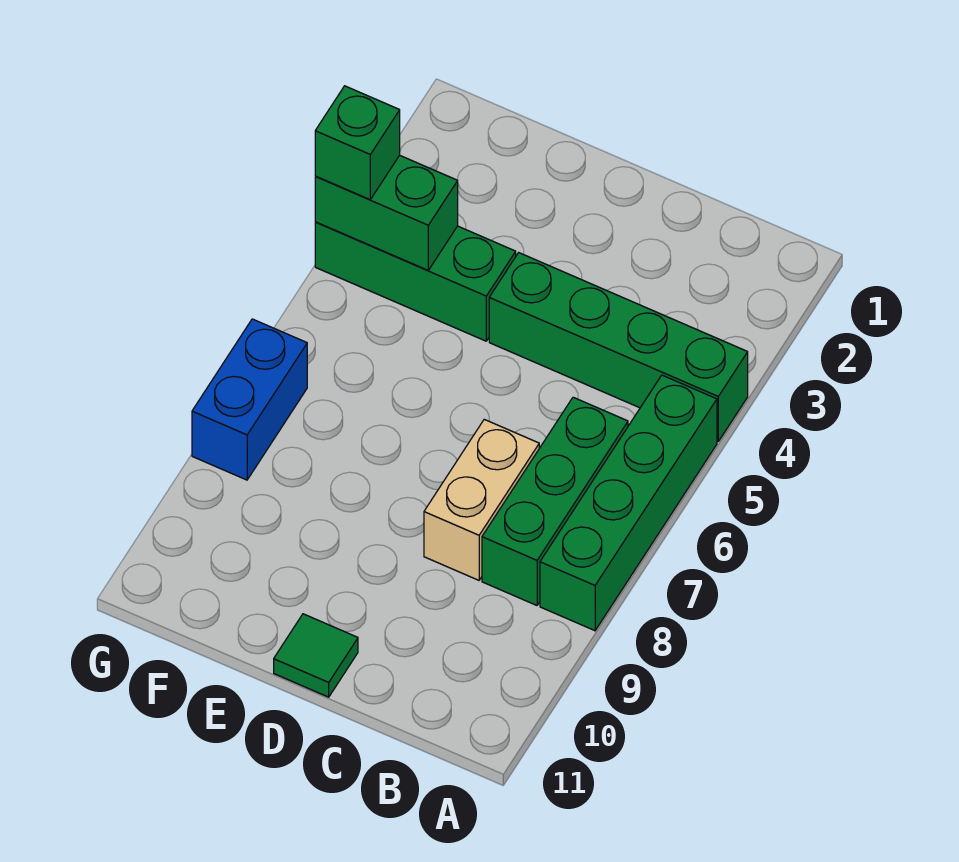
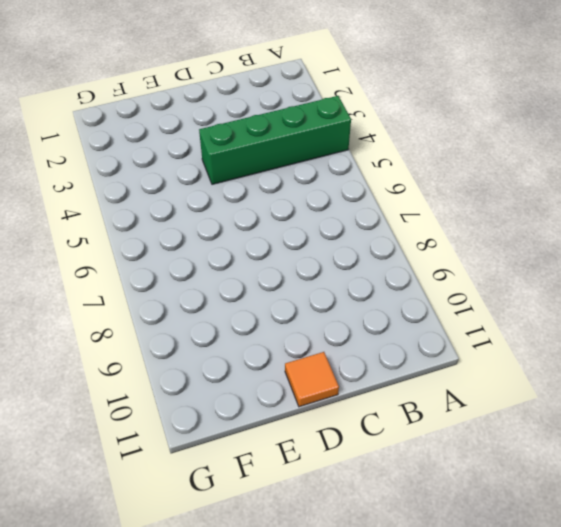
orange 1x1 tile [285,352,339,407] -> green 1x1 tile [274,614,358,697]
none -> green 1x4 brick [540,375,717,631]
none -> green 1x3 brick [482,397,628,605]

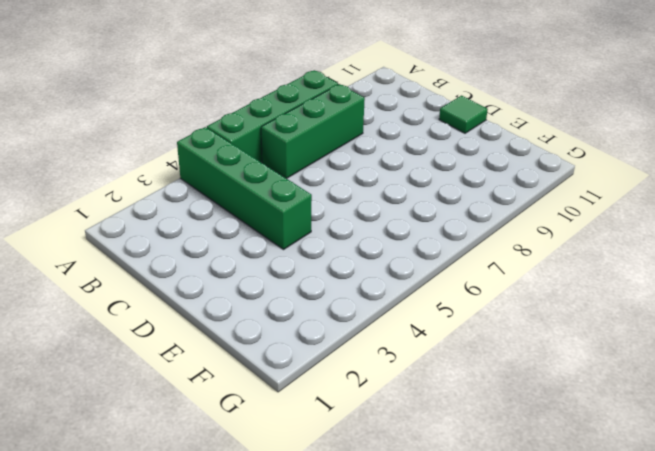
none -> tan 1x2 brick [424,419,539,580]
none -> green 1x3 brick [315,222,516,341]

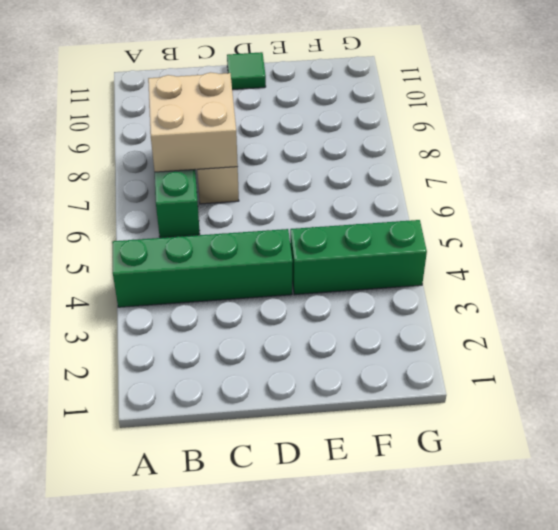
tan 2x2 brick [148,72,238,172] -> none
none -> green 1x4 brick [540,375,717,631]
none -> blue 1x2 brick [192,319,307,480]

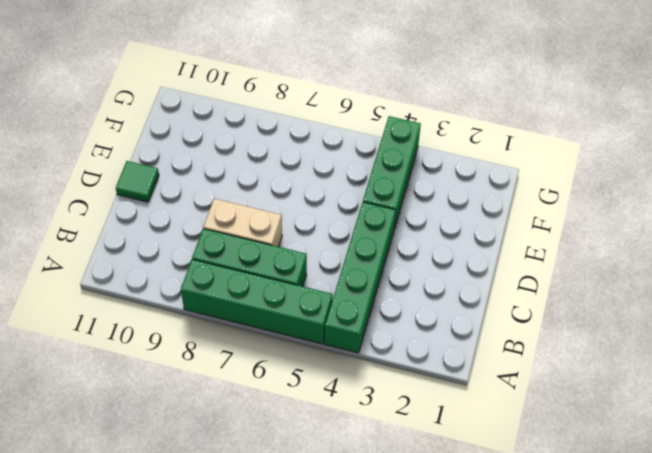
none -> blue 1x2 brick [192,319,307,480]
none -> green 1x2 brick [315,155,458,270]

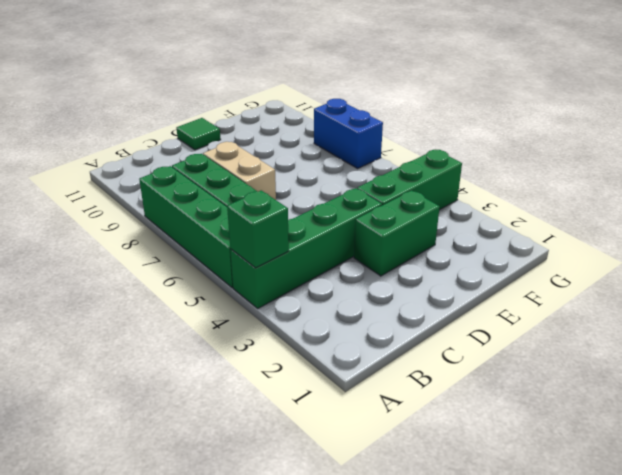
green 1x1 brick [227,190,289,268] -> green 1x1 brick moved to [315,86,400,199]
green 1x2 brick [354,190,440,276] -> green 1x2 brick moved to [315,155,458,270]

